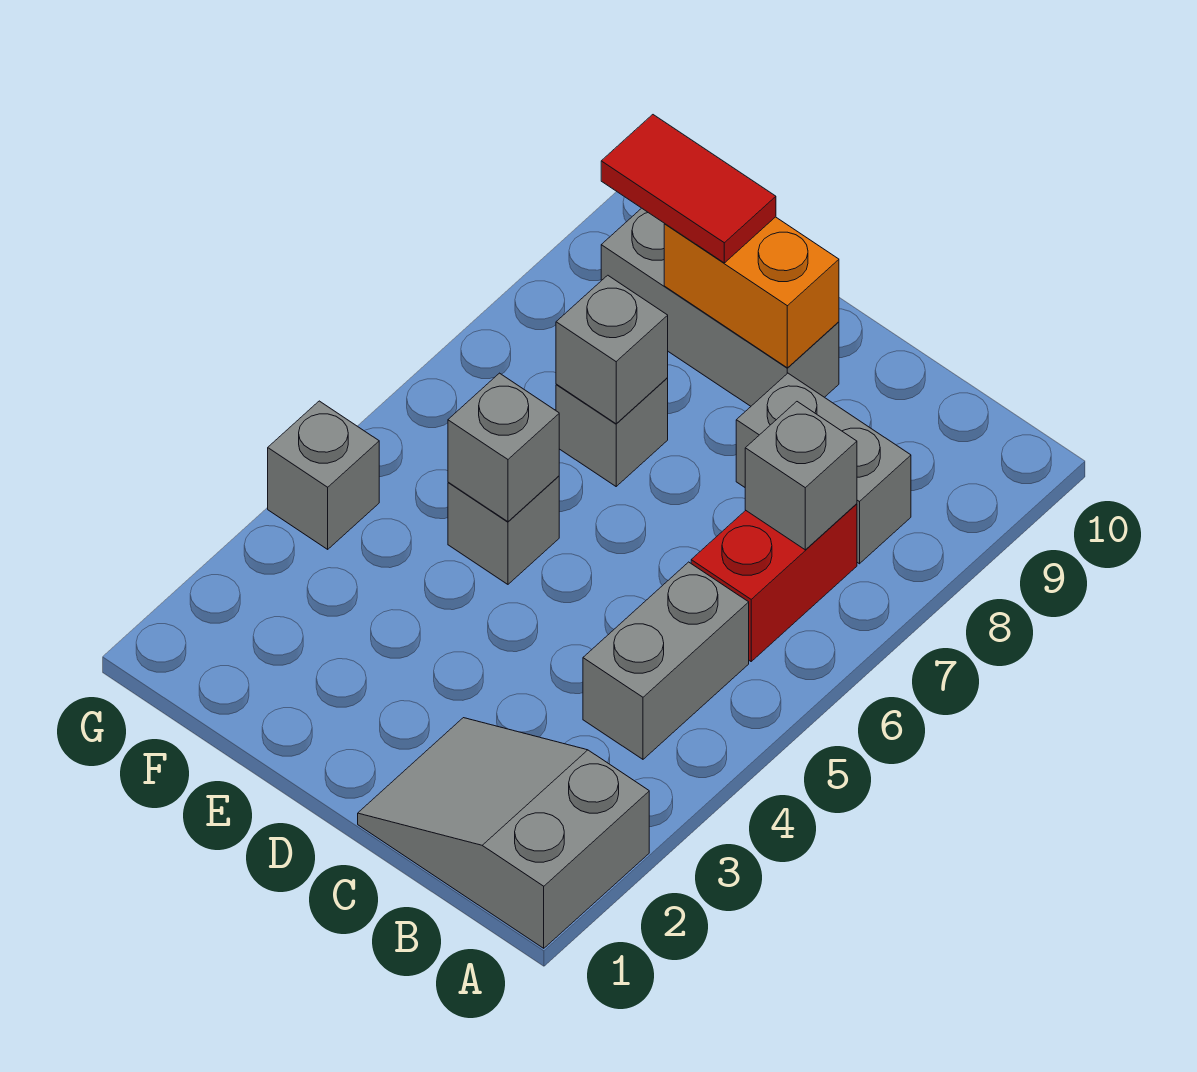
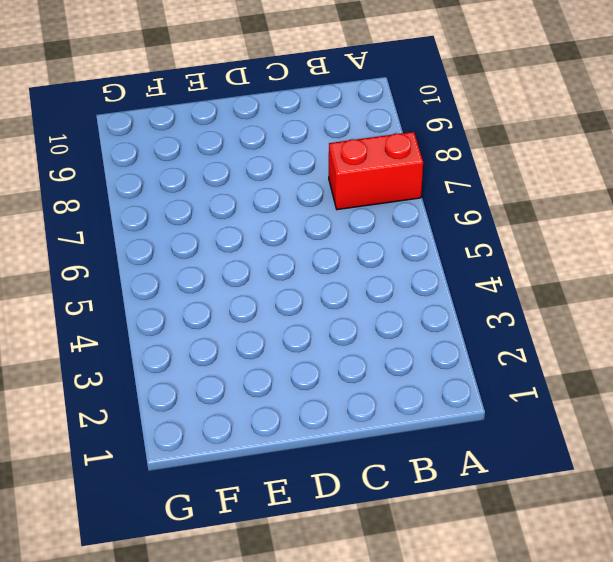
red 1x2 brick [329,132,423,210] -> red 1x2 brick turned to [691,504,857,661]
none -> grey 2x3 slope [358,718,649,948]
none -> grey 1x2 brick [583,562,749,759]
none -> grey 1x2 brick [736,373,911,564]

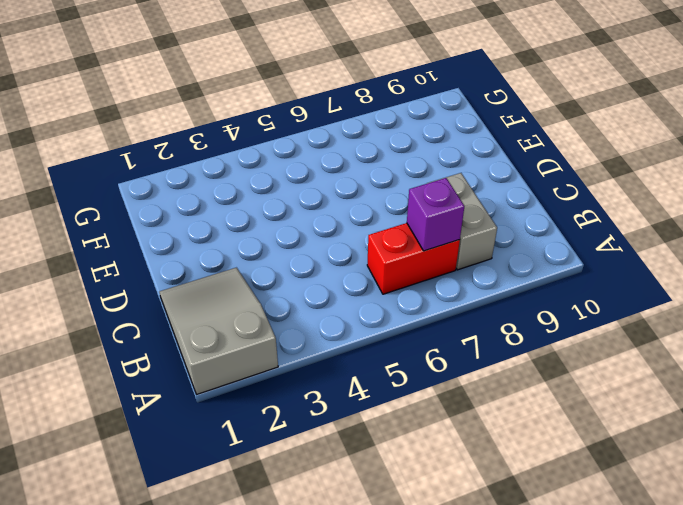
purple 1x1 brick [407,178,464,251] -> grey 1x1 brick [745,402,857,550]
none -> grey 1x2 brick [583,562,749,759]
none -> grey 1x3 brick [601,208,839,406]
none -> grey 1x1 brick [448,476,559,584]

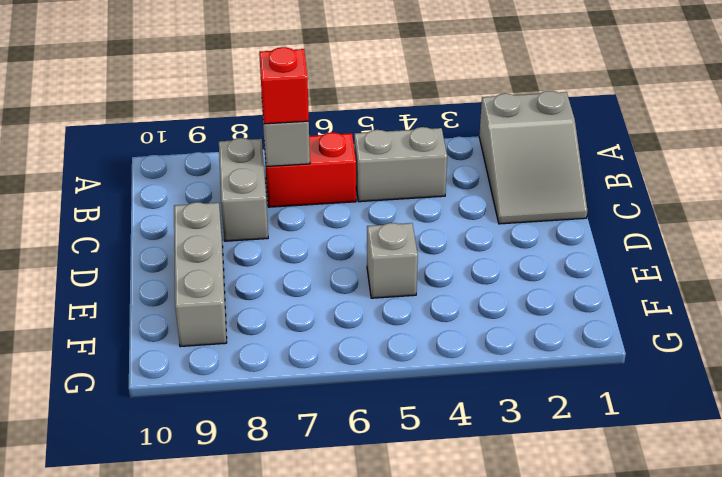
red 1x1 brick [259,47,309,124] -> none
none -> grey 1x1 brick [556,378,668,486]
none -> grey 1x1 brick [268,401,379,549]
none -> orange 1x2 brick [664,217,839,368]

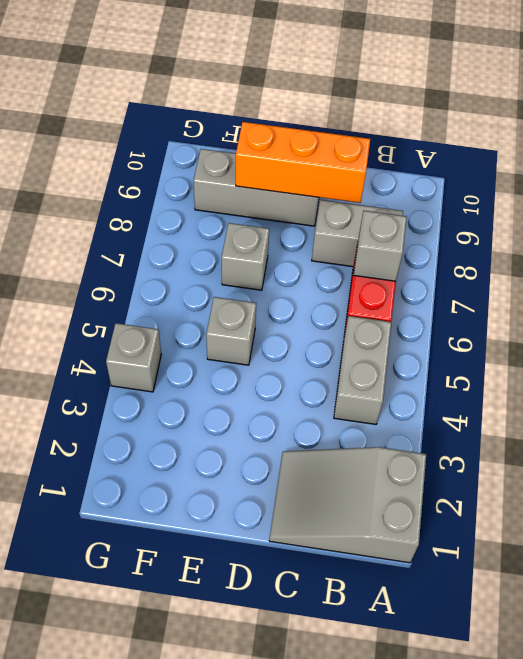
orange 1x3 brick [236,122,370,203] -> orange 1x2 brick [664,217,839,368]
none -> grey 1x1 brick [448,373,559,522]
none -> grey 1x1 brick [556,275,668,424]
none -> red 1x2 tile [601,115,776,263]

